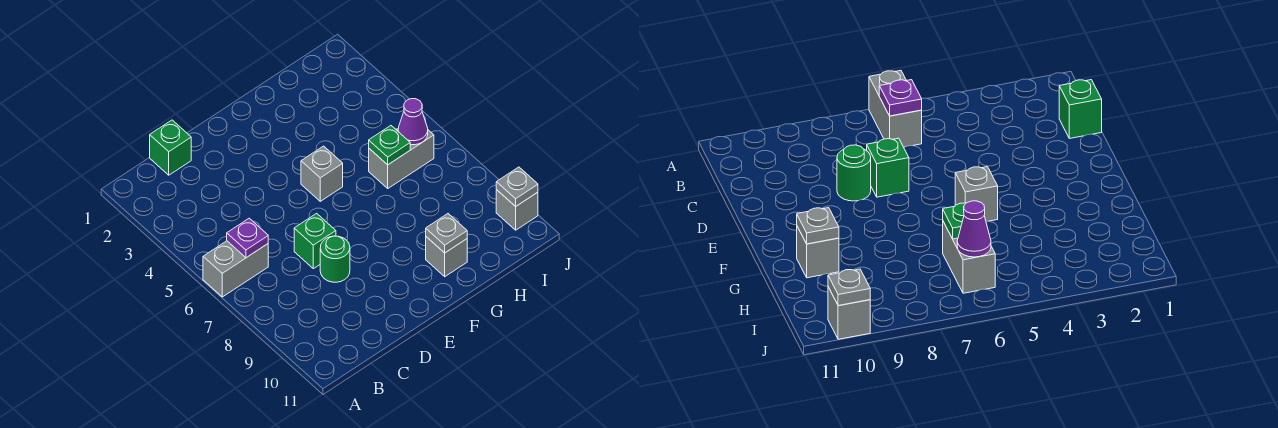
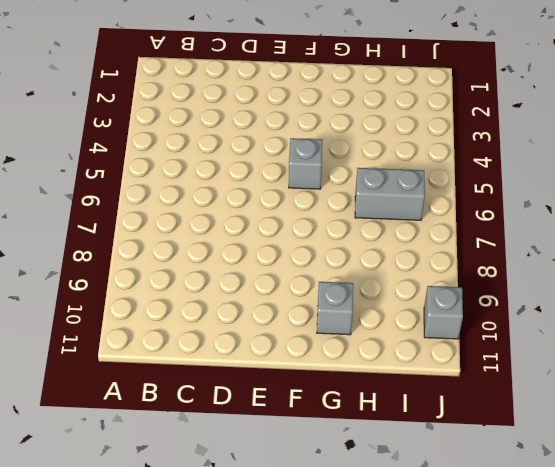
none -> grey 1x2 brick [203,241,268,297]
none -> green 1x1 brick [150,120,191,175]
none -> green 1x1 brick [294,213,336,269]

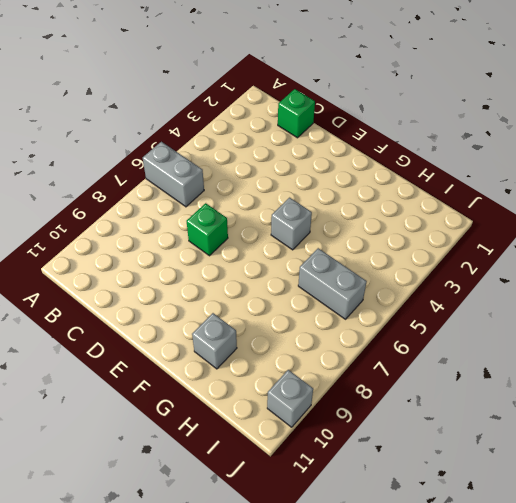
none -> green 1x1 round brick [320,236,350,282]
none -> purple 1x1 plate [227,218,268,258]
none -> grey 1x1 plate [426,214,467,253]

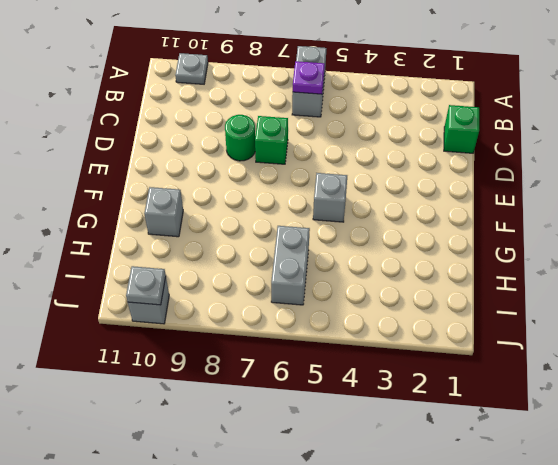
grey 1x1 plate [175,53,208,84] -> grey 1x1 plate moved to [426,214,467,253]
none -> green 1x1 plate [369,126,410,165]
none -> purple 1x1 cone [398,99,428,145]

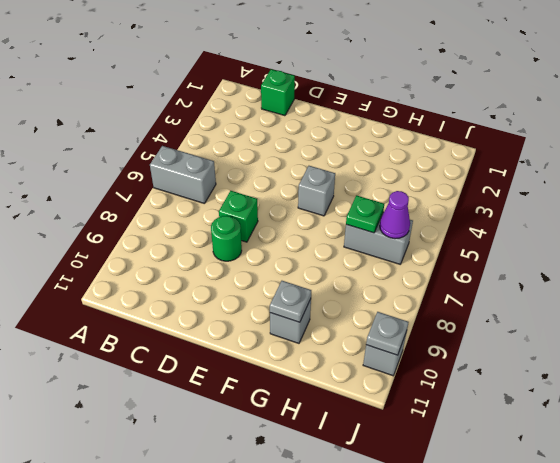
none -> purple 1x1 plate [227,218,268,258]

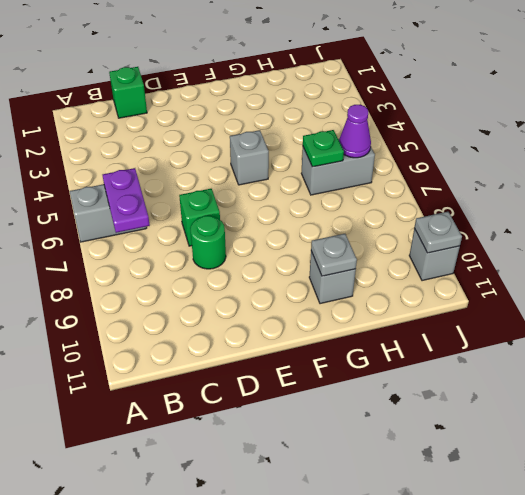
purple 1x2 plate [103,168,150,233] -> purple 1x1 plate [227,218,268,258]

